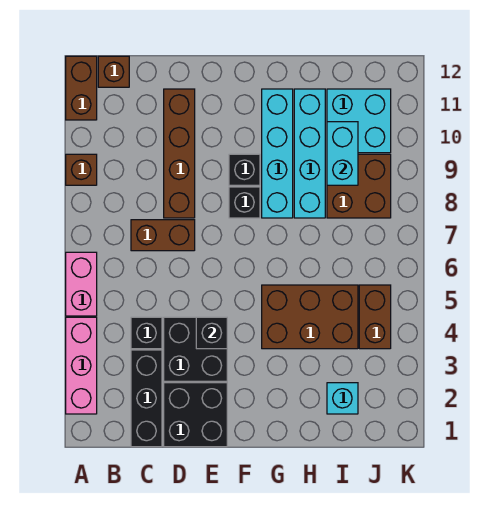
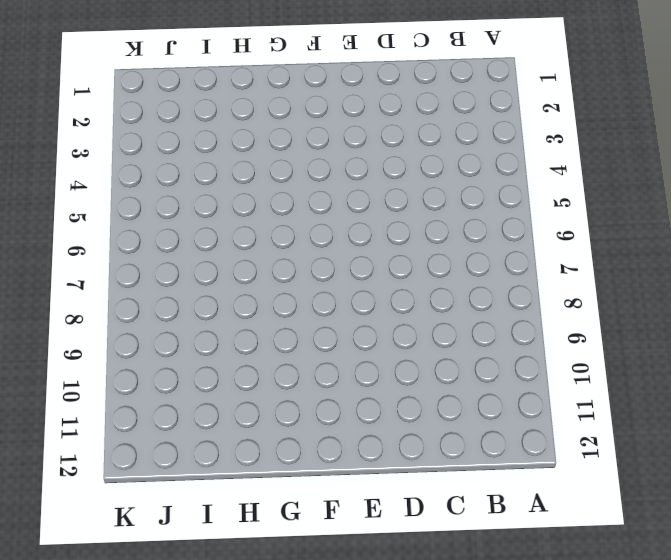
none -> pink 1x3 brick [66,317,97,414]
none -> pink 1x2 brick [66,252,97,316]
none -> brown 1x1 brick [66,154,97,185]

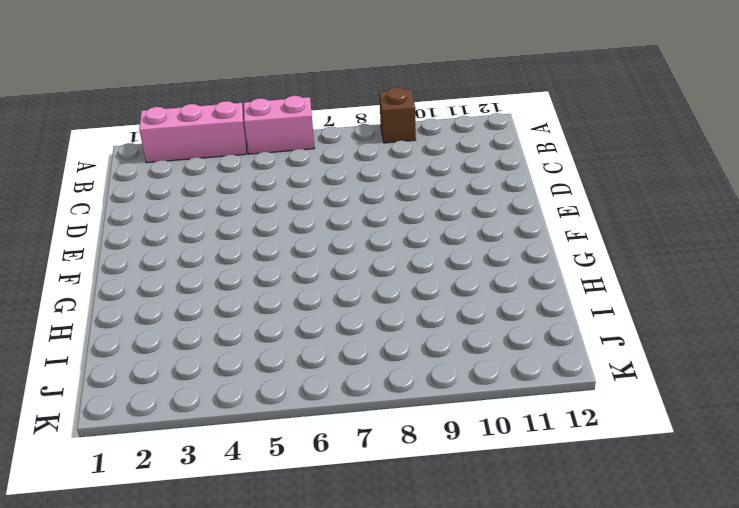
none -> brown 1x2 brick [66,56,97,120]
none -> brown 1x1 brick [98,56,129,87]
none -> black 1x3 brick [131,350,162,447]

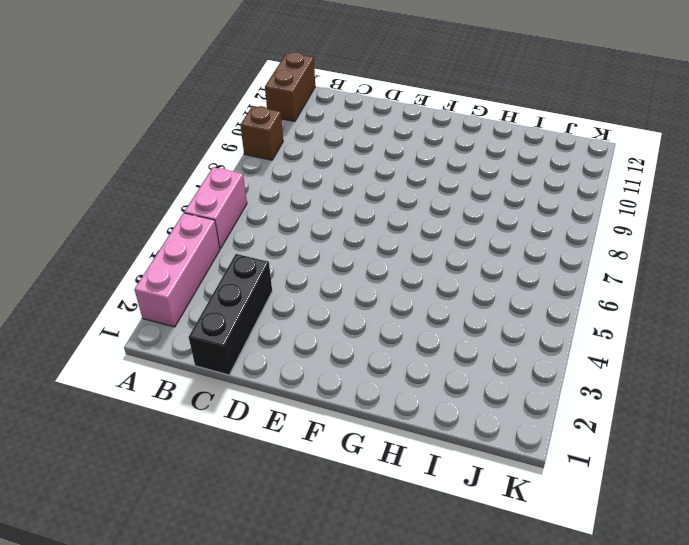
none -> brown 1x1 brick [98,56,129,87]
none -> black 1x1 brick [131,317,162,349]
none -> brown 1x2 brick [131,220,195,251]

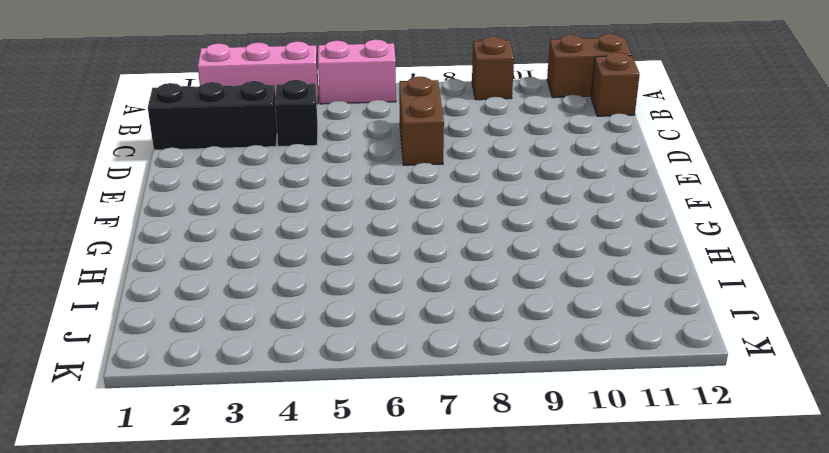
none -> black 2x2 brick [164,383,227,447]
none -> black 2x2 brick [164,317,227,381]
none -> brown 1x4 brick [164,89,195,218]

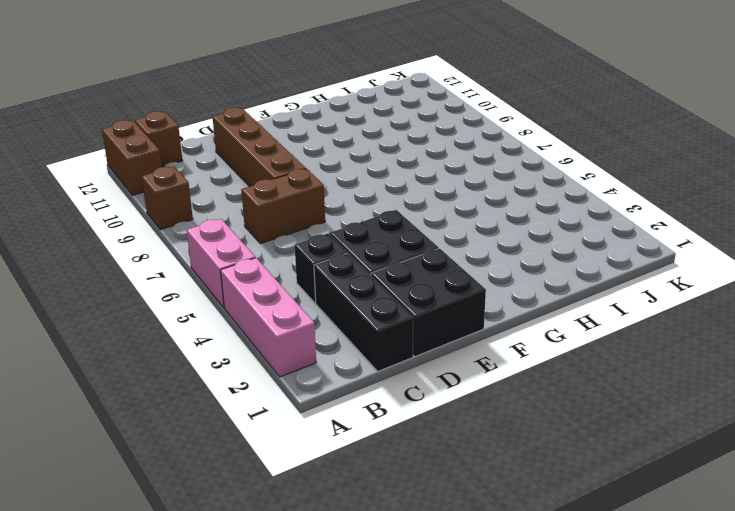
none -> black 1x1 brick [229,187,260,218]
none -> black 1x1 brick [229,154,260,185]
none -> brown 2x3 brick [262,285,358,349]

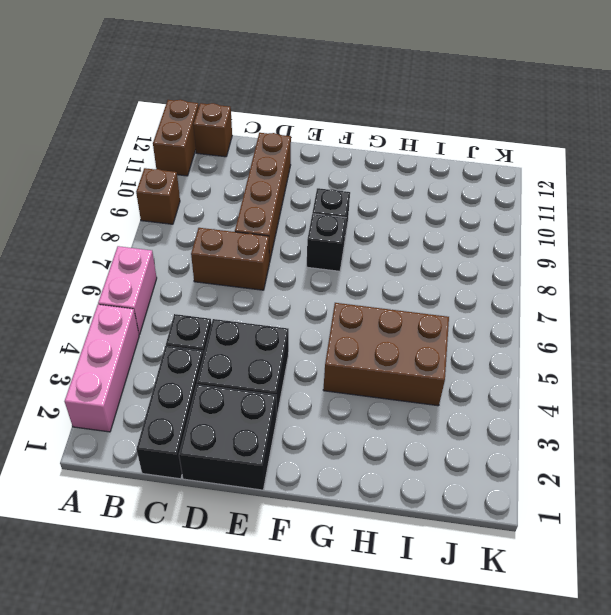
none -> cyan 1x4 brick [262,89,293,218]
none -> cyan 1x4 brick [294,89,325,218]
none -> cyan 1x1 brick [327,383,358,414]

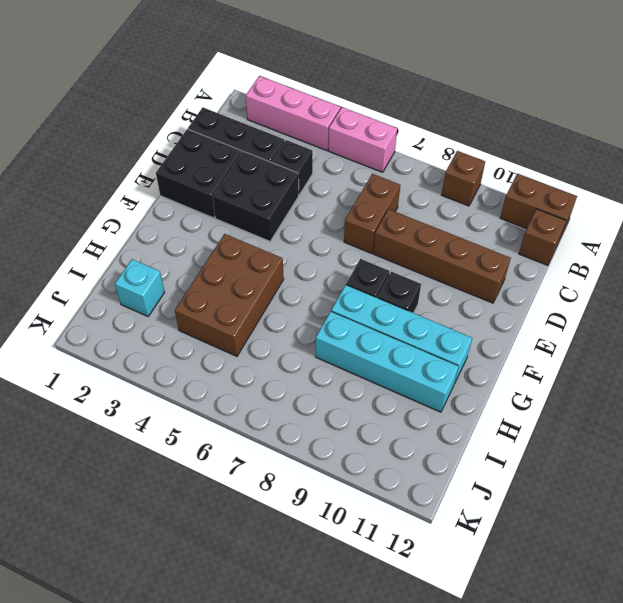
none -> brown 2x2 brick [327,154,391,218]
none -> cyan 2x2 brick [327,89,391,153]
none -> brown 1x2 brick [359,285,391,349]

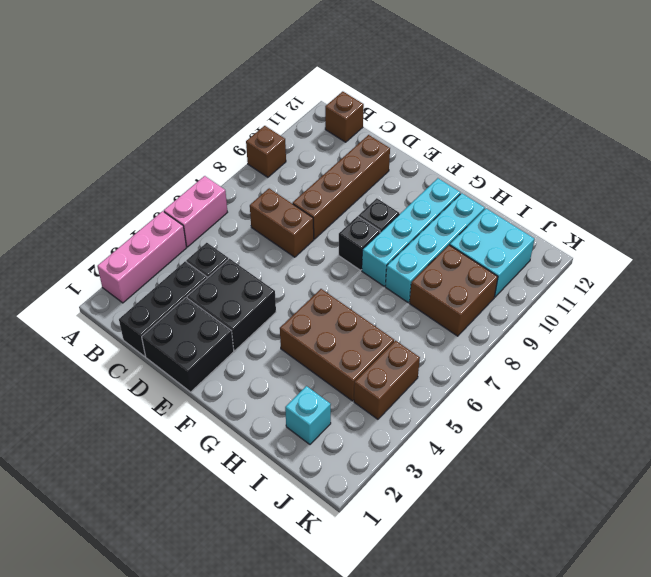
none -> brown 1x2 brick [66,56,97,120]
none -> black 1x1 brick [196,317,227,349]
none -> cyan 1x2 brick [327,122,358,185]

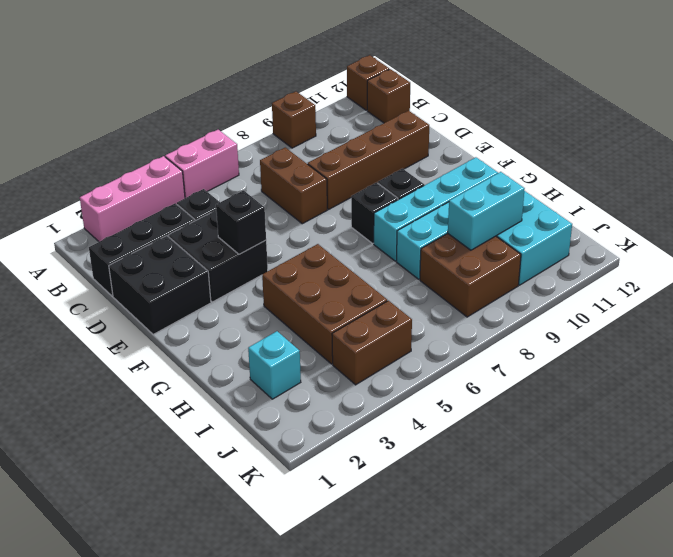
brown 1x1 brick [347,55,389,110] -> brown 1x2 brick [66,56,97,120]

